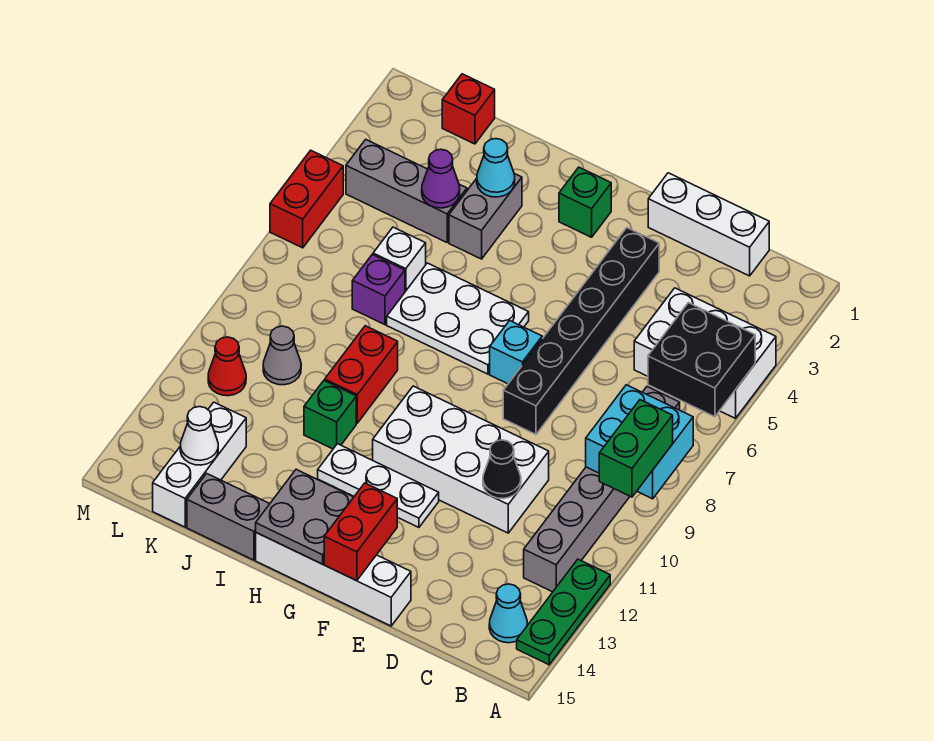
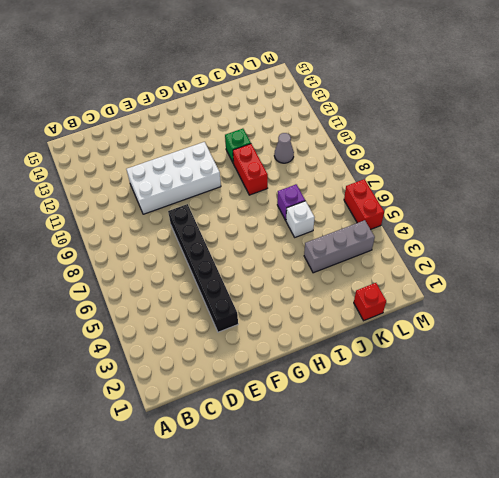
none -> white 2x3 brick [634,288,776,418]
none -> green 1x3 plate [517,559,610,665]
none -> grey 1x6 brick [524,387,680,592]
none -> cyan 1x1 cone [489,584,527,643]

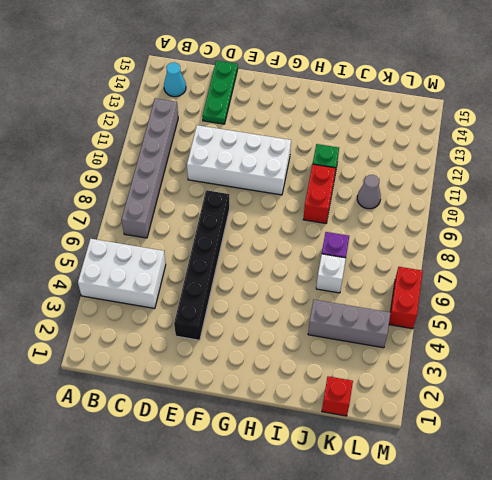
green 1x3 plate [202,61,238,124] -> green 1x3 plate moved to [517,559,610,665]
none -> white 1x3 brick [648,173,769,276]
none -> white 1x4 brick [256,533,411,626]
none -> cyan 1x1 brick [490,321,542,384]
none -> white 1x3 plate [318,444,439,527]

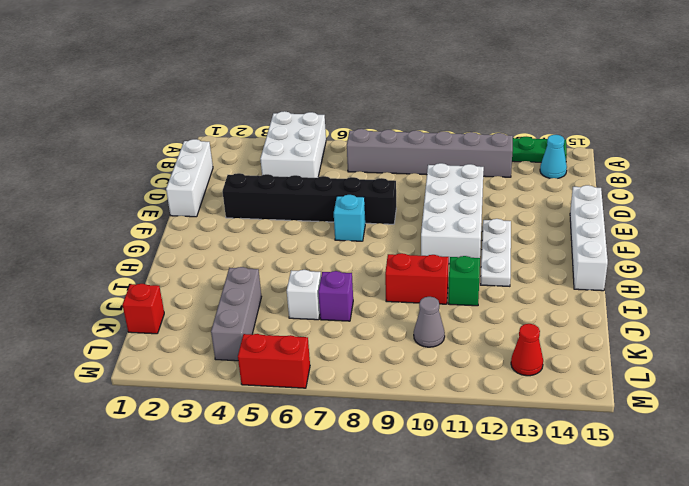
red 1x1 cone [511,324,543,376] -> red 1x1 cone moved to [208,337,246,396]
none -> green 1x1 brick [559,167,611,237]
none -> white 2x3 plate [387,263,529,374]
none -> grey 1x2 brick [449,174,522,259]
none -> grey 1x2 brick [187,474,269,560]

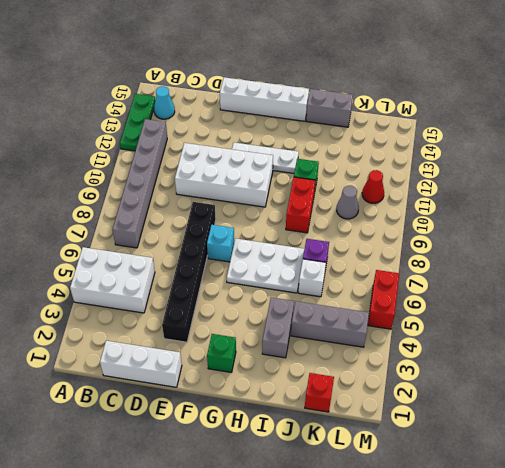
none -> white 1x3 brick [153,402,246,527]
none -> black 2x2 brick [648,303,755,417]
none -> cyan 2x2 brick [586,385,693,499]
none -> black 1x1 cone [483,440,521,499]

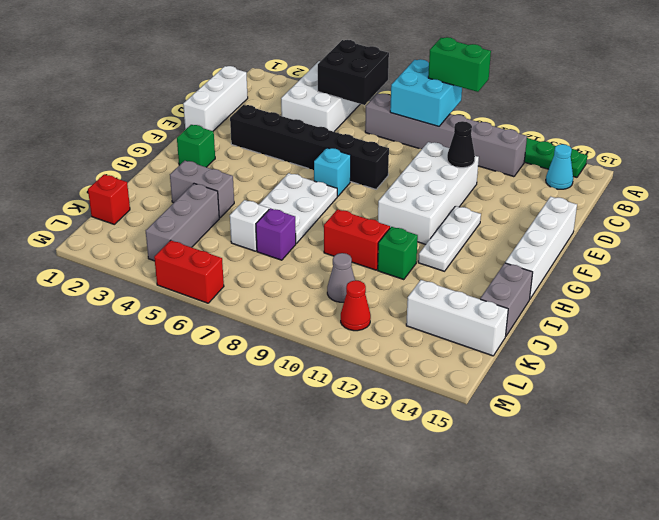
none -> red 1x2 brick [324,483,397,581]
none -> grey 2x2 plate [256,469,354,564]
none -> cyan 1x1 cone [477,139,515,197]
none -> purple 1x1 cone [422,149,460,208]

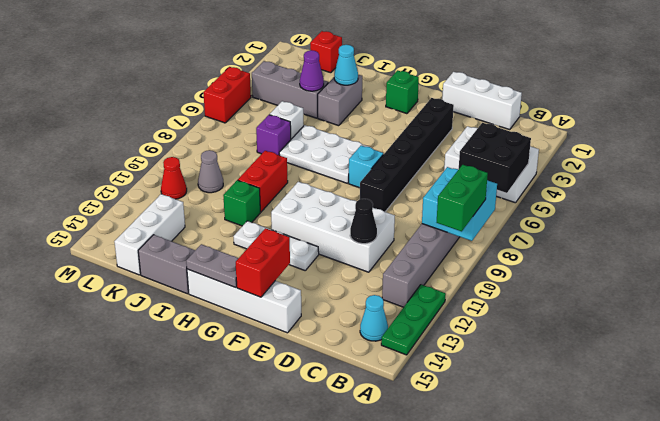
grey 1x2 plate [186,244,238,288] -> grey 2x2 plate [256,469,354,564]
none -> white 1x1 cone [180,407,218,465]

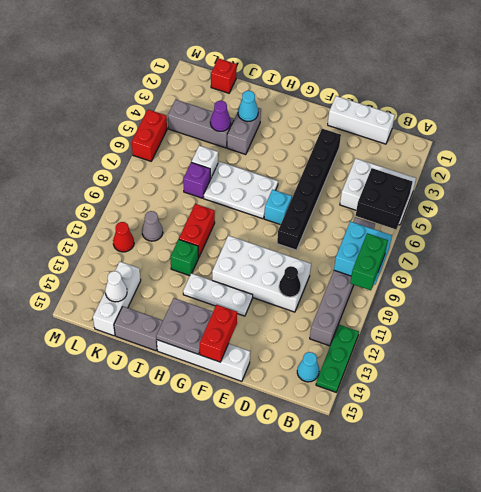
none -> green 1x1 brick [559,167,611,237]

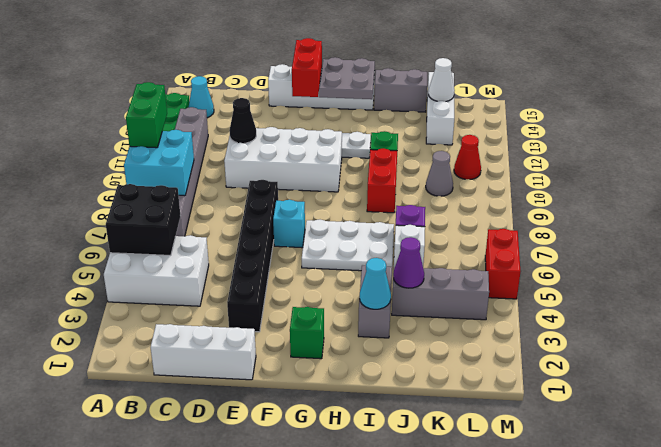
none -> red 1x1 brick [442,74,495,144]

